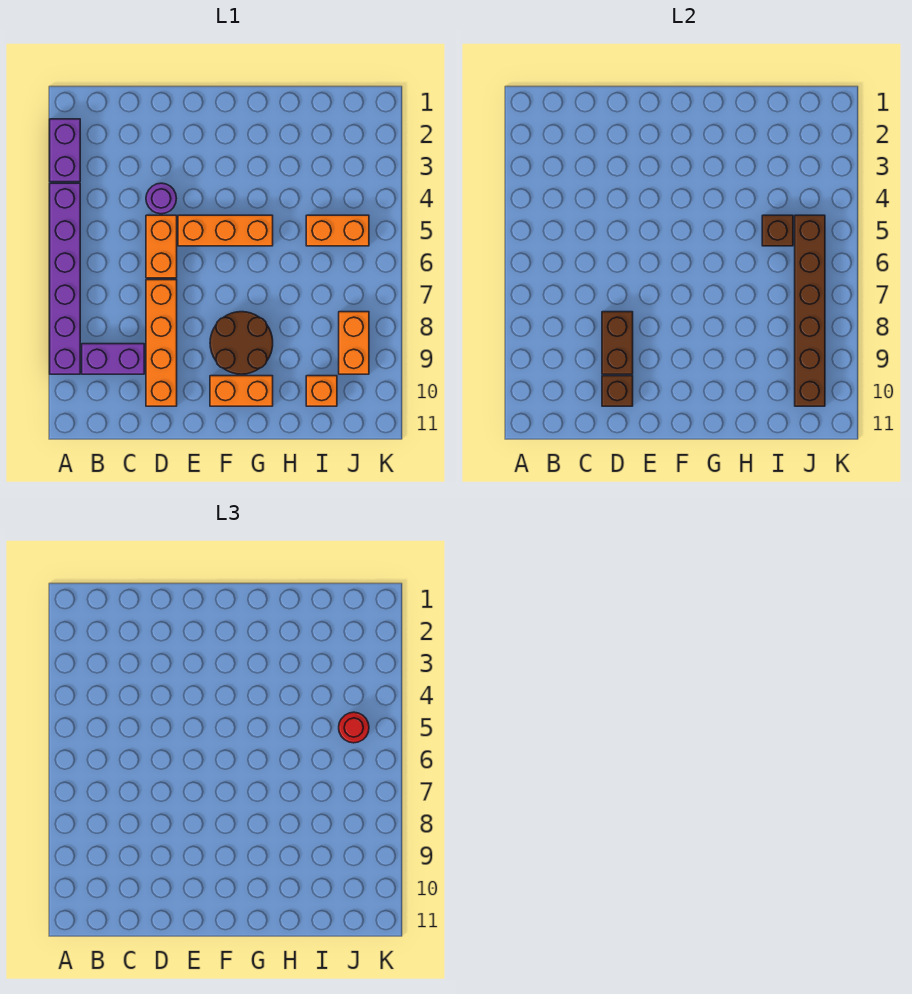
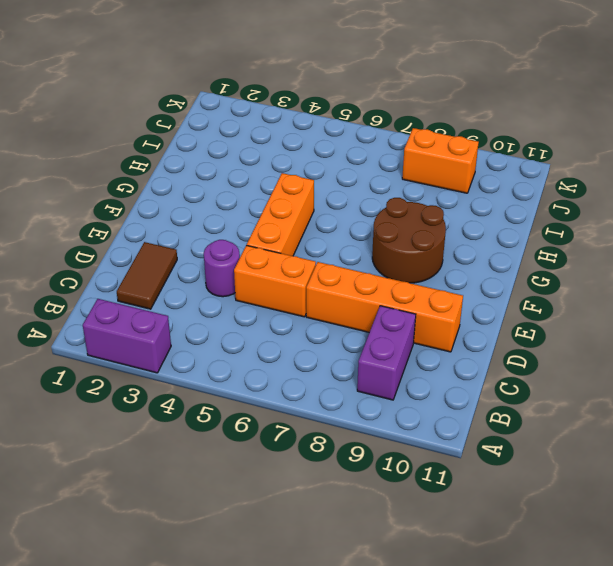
brown 1x2 tile [117,242,177,309] -> none
none -> purple 1x6 brick [50,183,80,374]
none -> orange 1x2 brick [210,376,273,406]
none -> orange 1x2 brick [306,215,369,246]

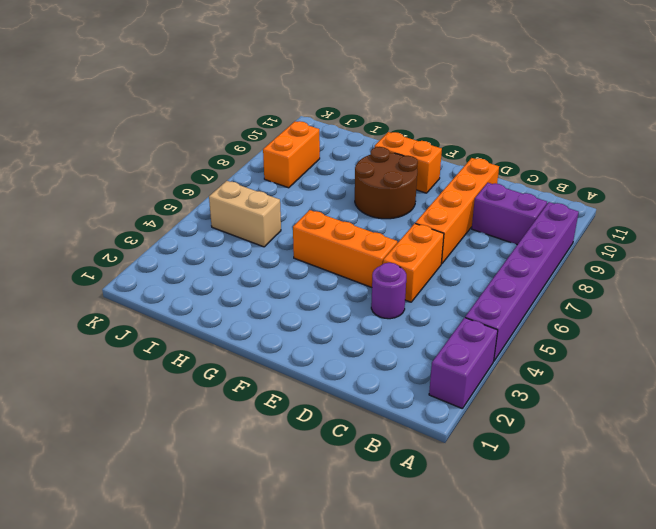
tan 1x2 brick [209,181,281,247] -> orange 1x2 brick [306,215,369,246]
none -> orange 1x1 brick [306,376,337,406]
none -> brown 1x2 brick [602,312,633,374]
none -> brown 1x1 brick [602,376,633,406]

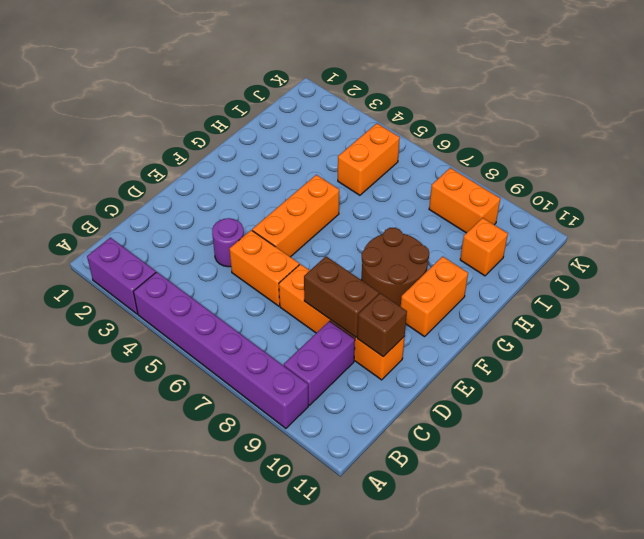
none -> brown 1x1 brick [762,215,793,246]
none -> brown 1x6 brick [795,215,825,406]
none -> red 1x1 round brick [339,712,369,743]

